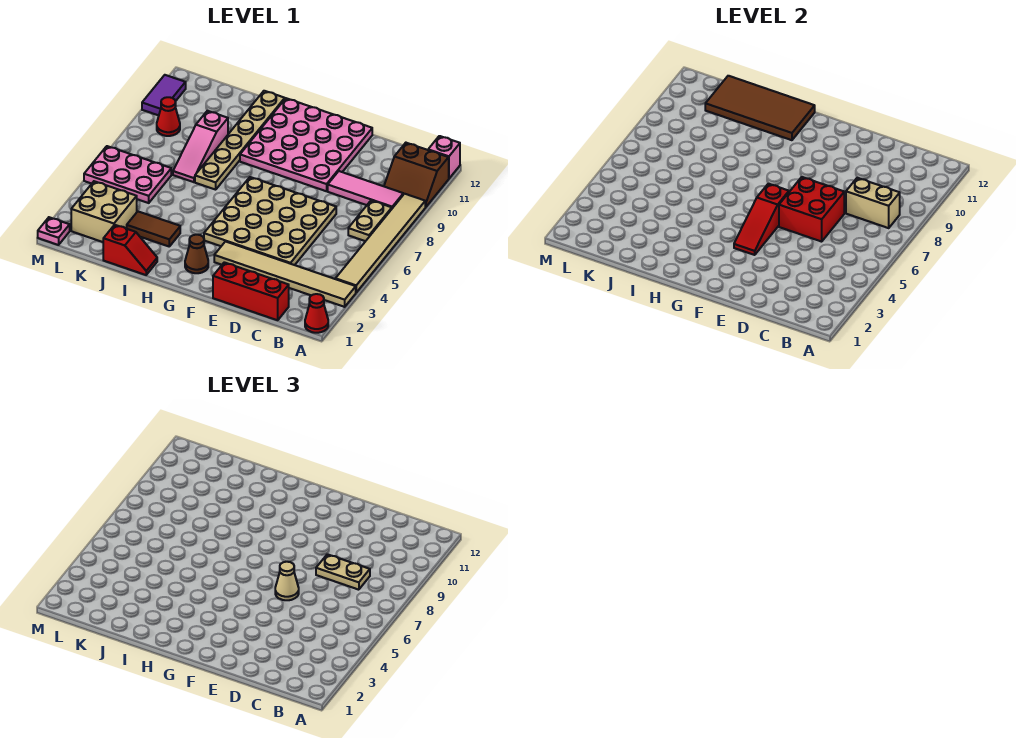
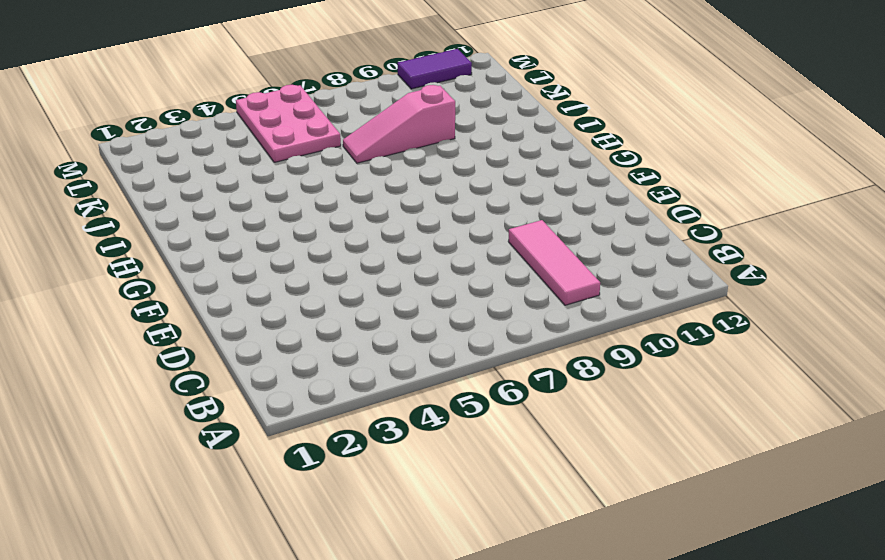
none -> red 1x1 cone [305,294,328,333]
none -> tan 1x6 tile [214,242,356,307]
none -> tan 1x6 tile [336,194,425,292]

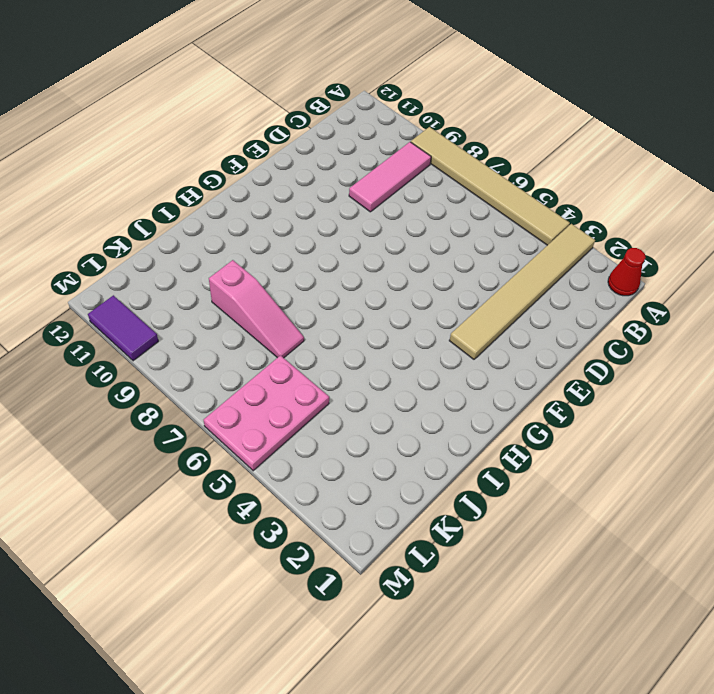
none -> brown 2x2 slope [384,143,449,207]
none -> pink 1x1 brick [428,136,460,178]
none -> tan 1x2 plate [348,200,392,241]

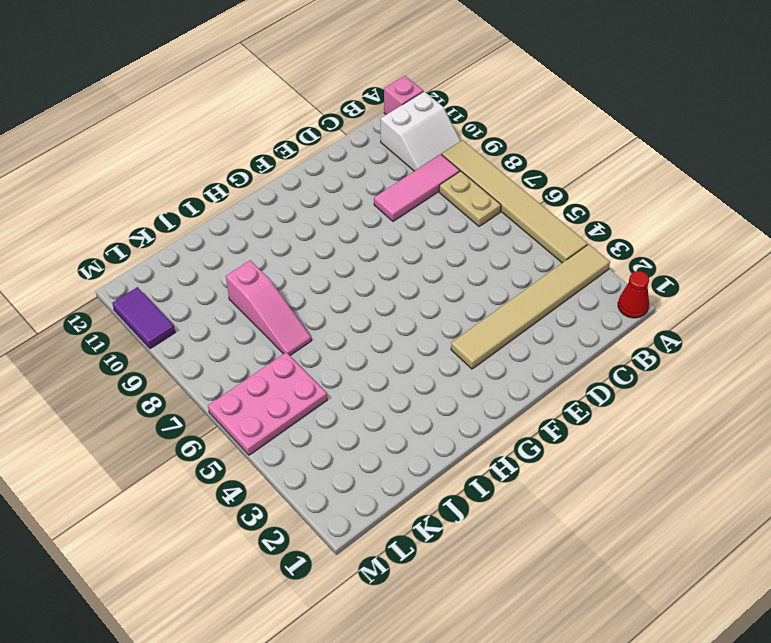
white 2x2 slope [381,91,460,171] -> brown 2x2 slope [384,143,449,207]
none -> red 1x3 brick [213,262,289,320]
none -> tan 4x4 plate [204,177,336,265]
none -> pink 4x4 plate [240,98,372,191]

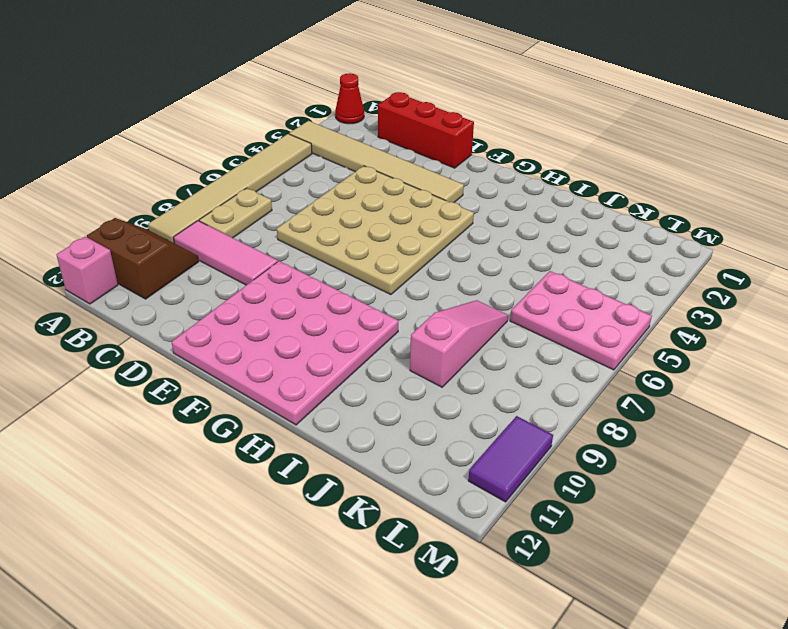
none -> brown 1x1 cone [185,235,208,273]
none -> red 1x2 slope [103,225,157,275]
none -> brown 1x2 tile [127,212,180,246]

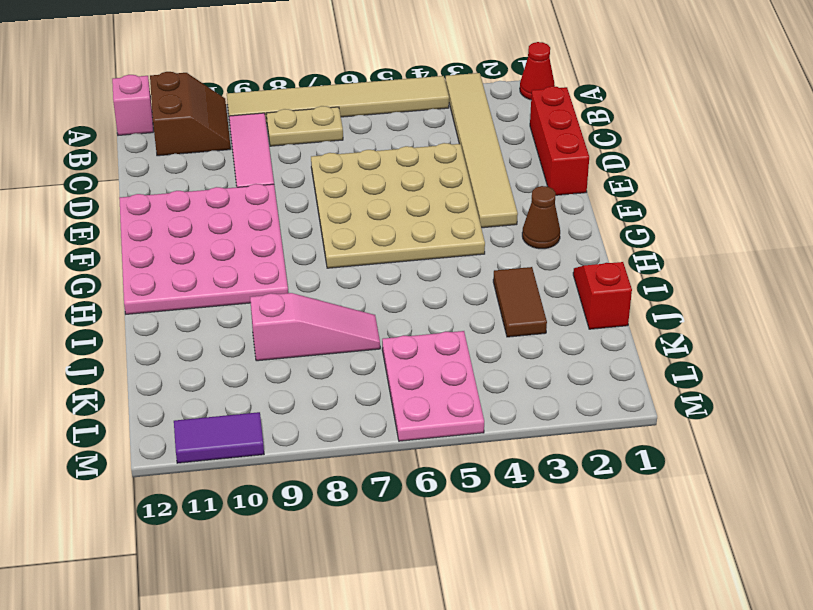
none -> tan 1x6 plate [195,91,285,190]
none -> tan 2x2 brick [71,181,137,242]
none -> red 1x1 cone [157,97,180,136]

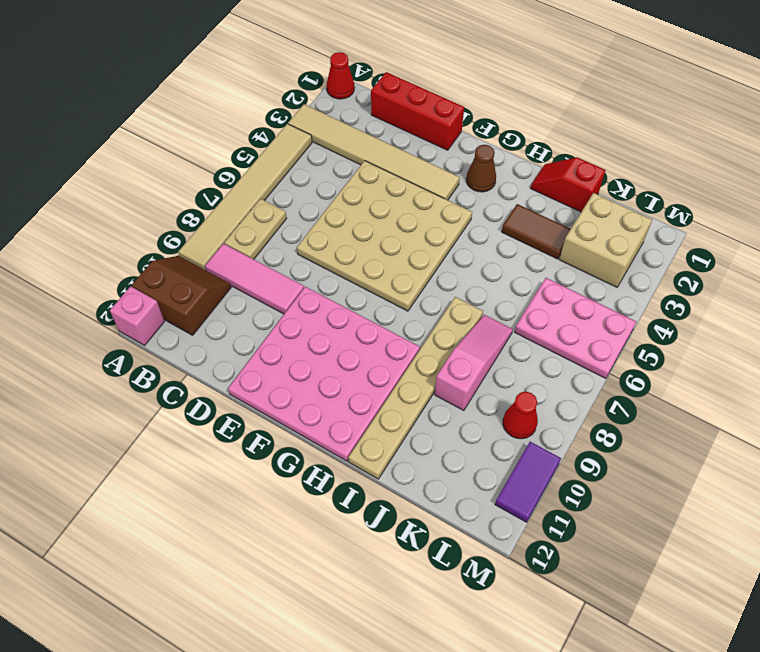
none -> pink 1x1 plate [38,217,70,245]
none -> tan 1x2 brick [846,178,900,228]
none -> red 2x2 brick [779,177,844,242]

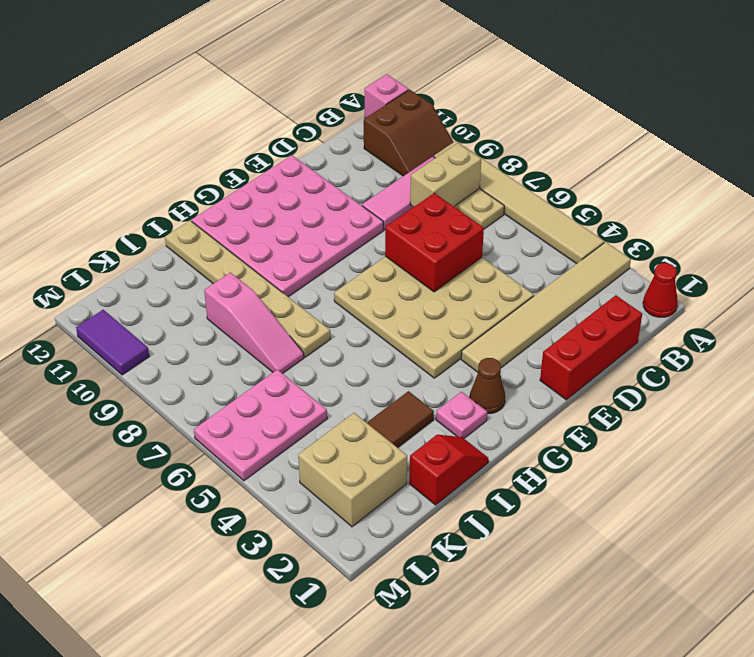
pink 1x1 plate [436,392,487,438] -> pink 1x1 plate moved to [38,217,70,245]
none -> red 1x1 cone [157,97,180,136]
none -> red 1x3 slope [734,184,789,255]
none -> brown 2x4 tile [705,76,815,140]

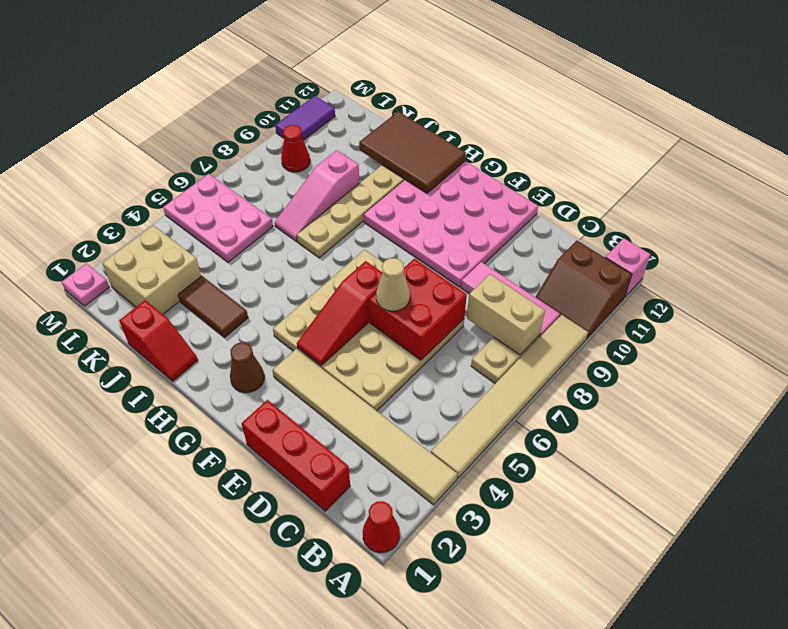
brown 2x3 tile [359,111,466,193] -> brown 2x4 tile [705,76,815,140]
none -> tan 1x2 plate [316,554,370,590]

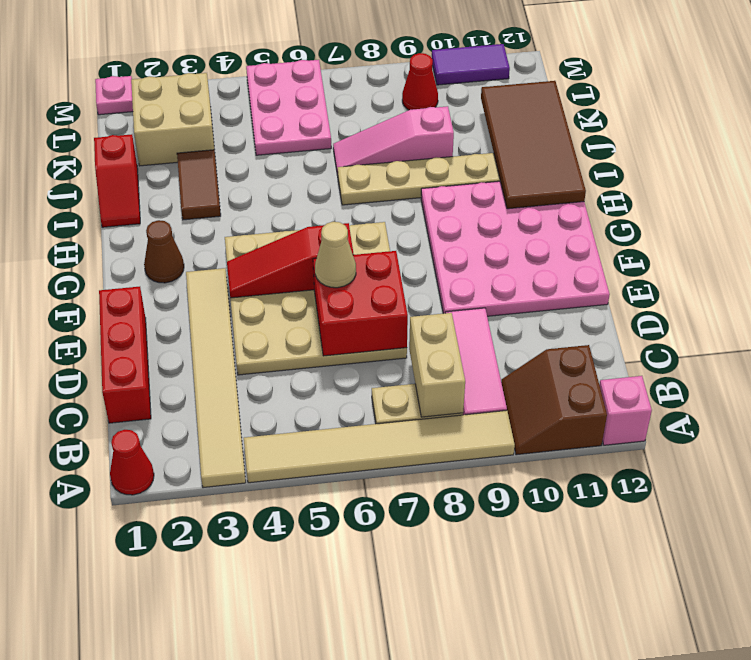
none -> tan 1x2 plate [316,554,370,590]

